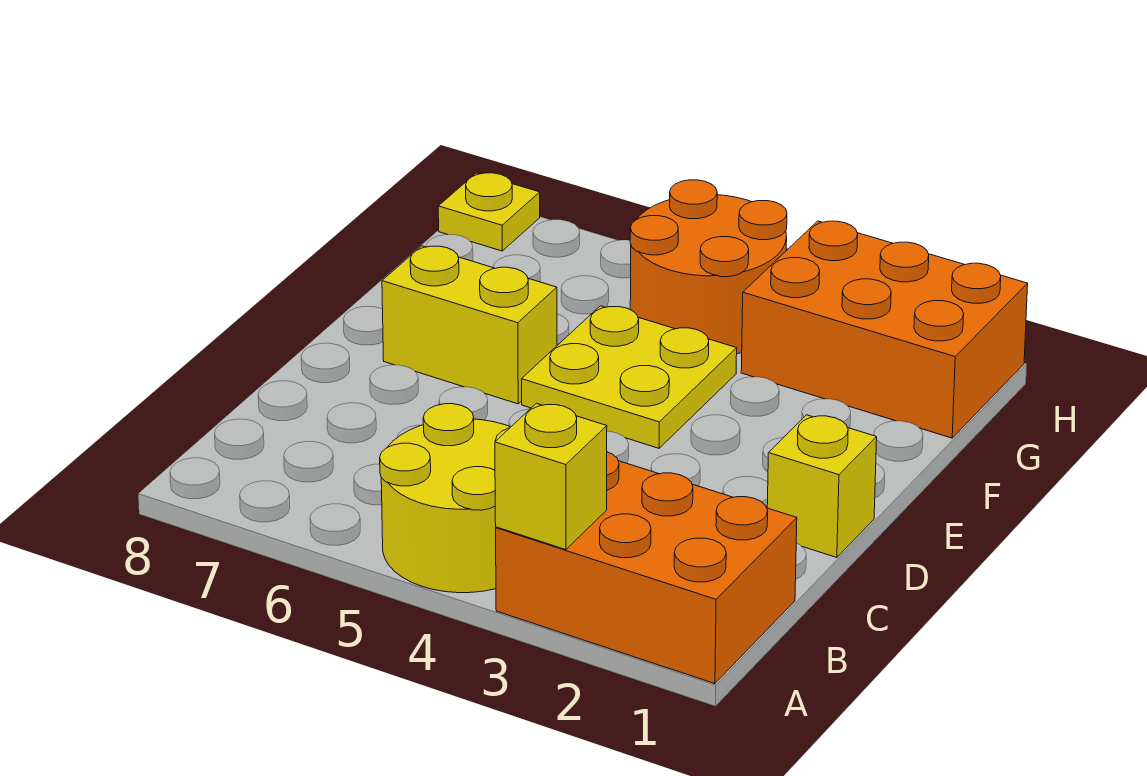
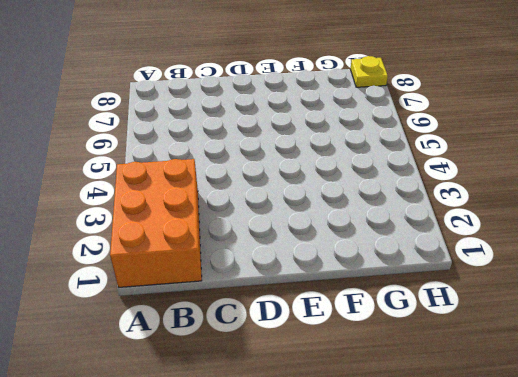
none -> yellow 2x2 round brick [380,404,510,593]
none -> yellow 1x1 brick [767,415,877,558]

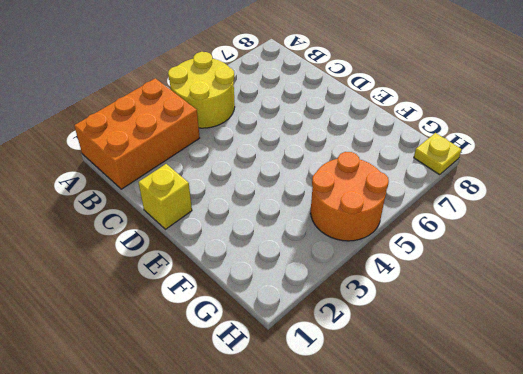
none -> yellow 2x2 plate [522,306,737,448]
none -> yellow 1x2 brick [382,246,557,404]

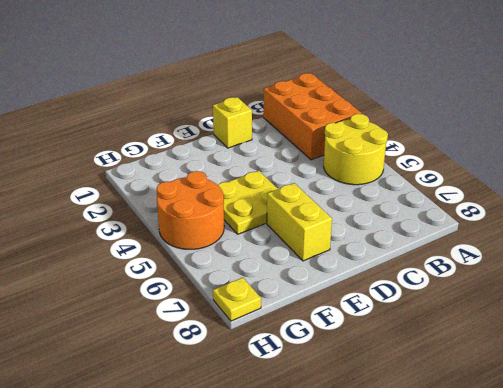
none -> orange 2x3 brick [741,221,1028,438]
none -> yellow 1x1 brick [495,403,607,550]

